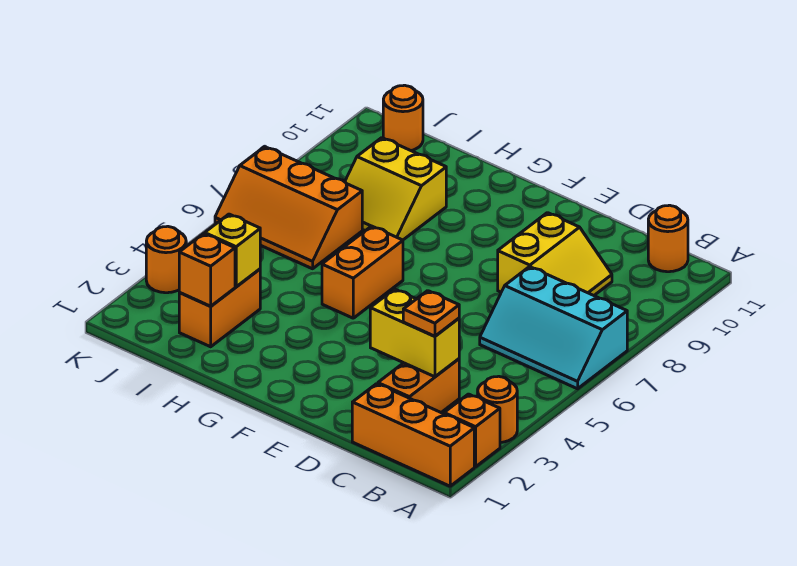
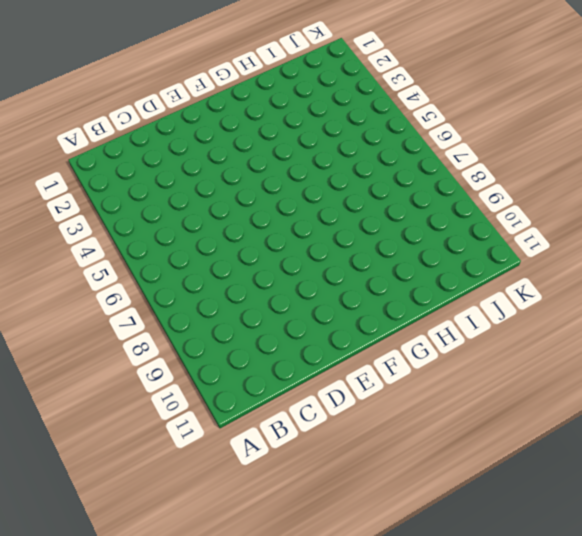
none -> orange 1x3 brick [352,384,474,486]
none -> orange 1x1 brick [444,394,500,467]
none -> orange 1x1 round brick [478,376,517,442]

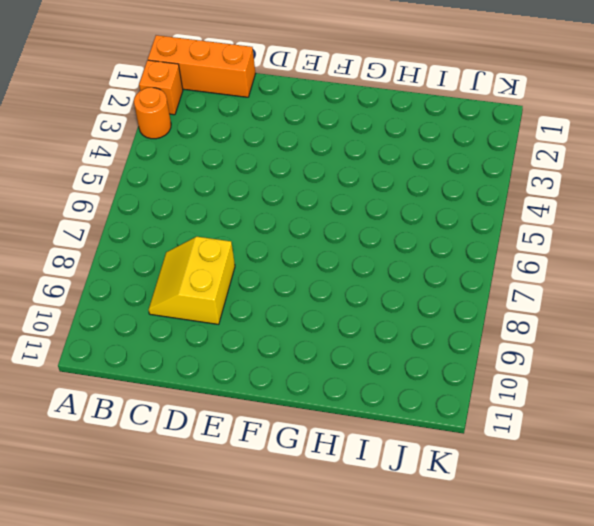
none -> cyan 2x3 slope [480,267,627,389]
none -> orange 1x1 round brick [648,205,688,272]
none -> orange 1x2 brick [378,359,459,412]

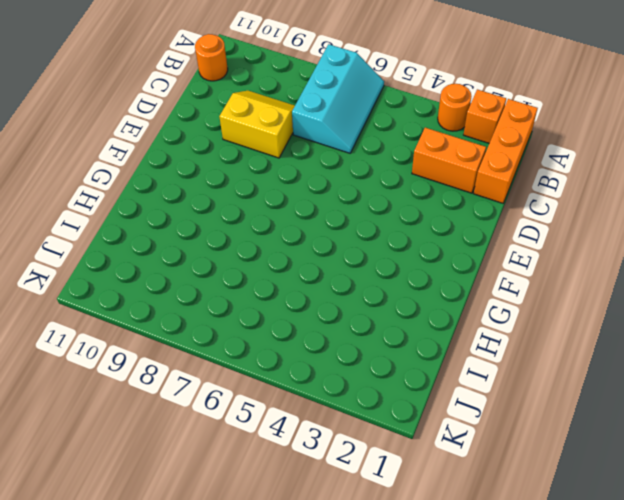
none -> orange 1x2 brick [322,226,403,318]
none -> yellow 2x2 slope [345,138,446,240]
none -> orange 1x2 brick [179,269,260,347]

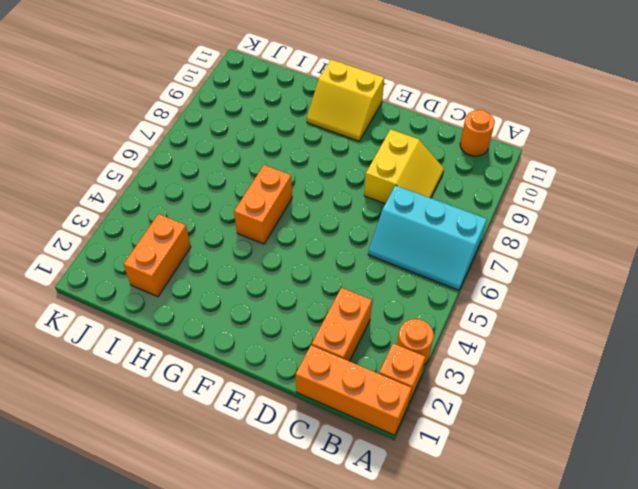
yellow 2x2 slope [307,60,384,141] -> yellow 2x2 slope moved to [345,138,446,240]
none -> orange 2x3 slope [215,147,362,269]
none -> orange 1x1 round brick [383,85,423,151]
none -> orange 1x1 round brick [146,226,186,293]

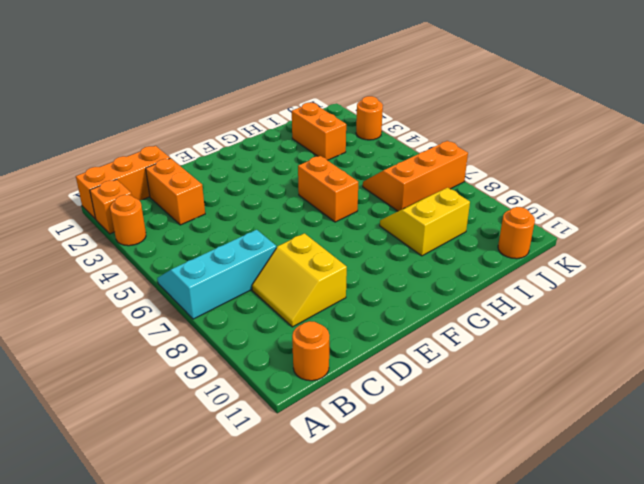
none -> yellow 1x2 brick [370,289,459,377]
none -> orange 1x1 brick [179,234,235,306]
none -> yellow 1x1 brick [205,214,260,287]

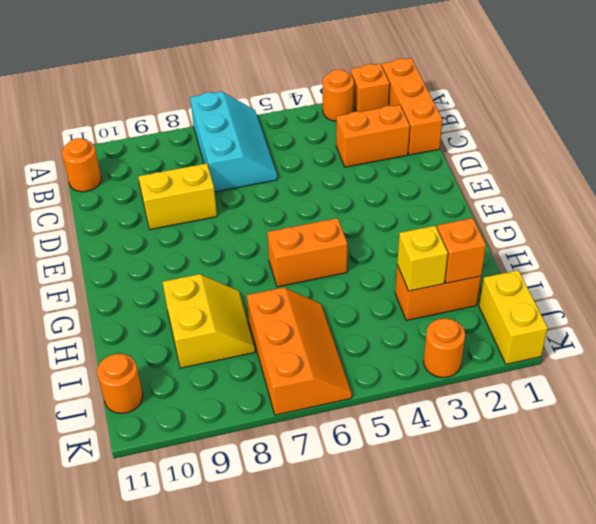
yellow 1x2 brick [479,270,548,364] -> yellow 1x2 brick moved to [370,289,459,377]
none -> orange 1x1 plate [403,291,459,336]

